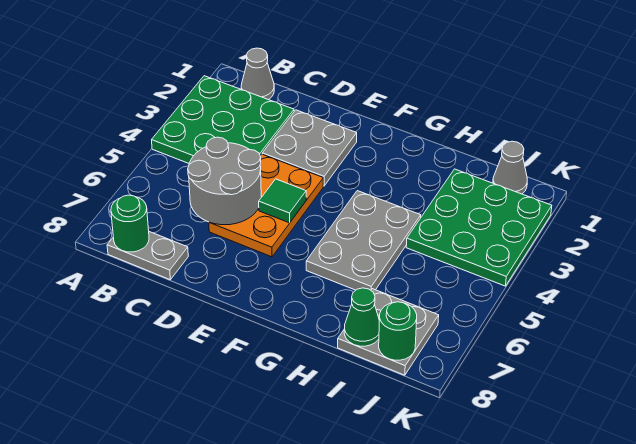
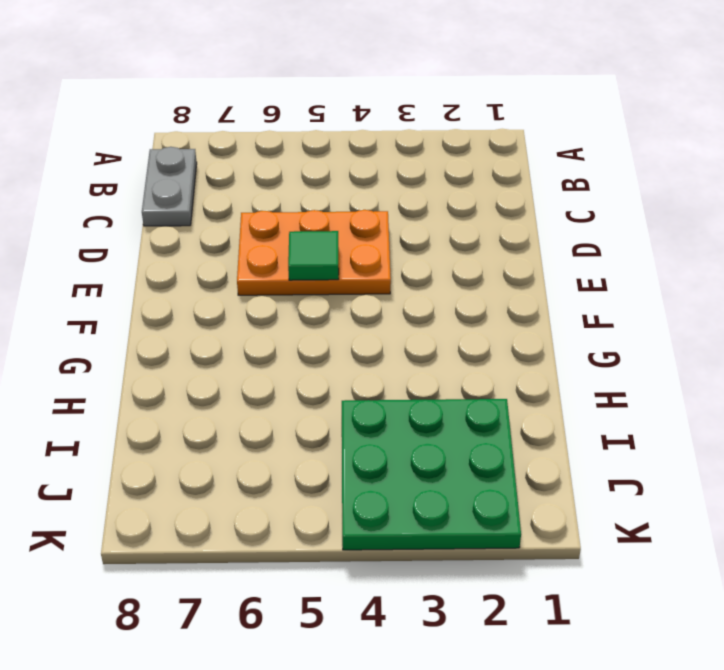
none -> green 3x3 plate [152,76,294,163]
none -> grey 1x1 cone [241,48,274,100]
none -> grey 2x2 plate [262,110,357,186]

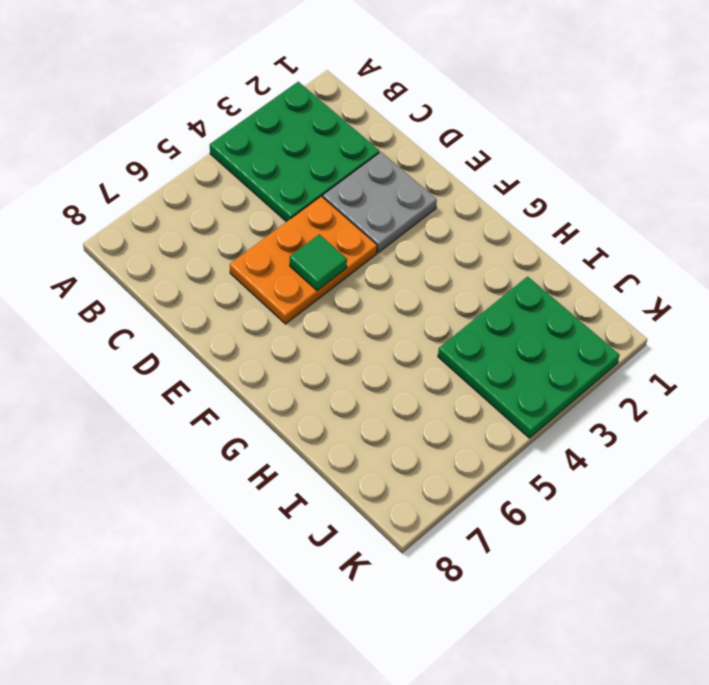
none -> grey 1x1 cone [241,48,274,100]
none -> grey 1x2 plate [107,232,188,280]
none -> grey 2x3 plate [306,191,421,290]

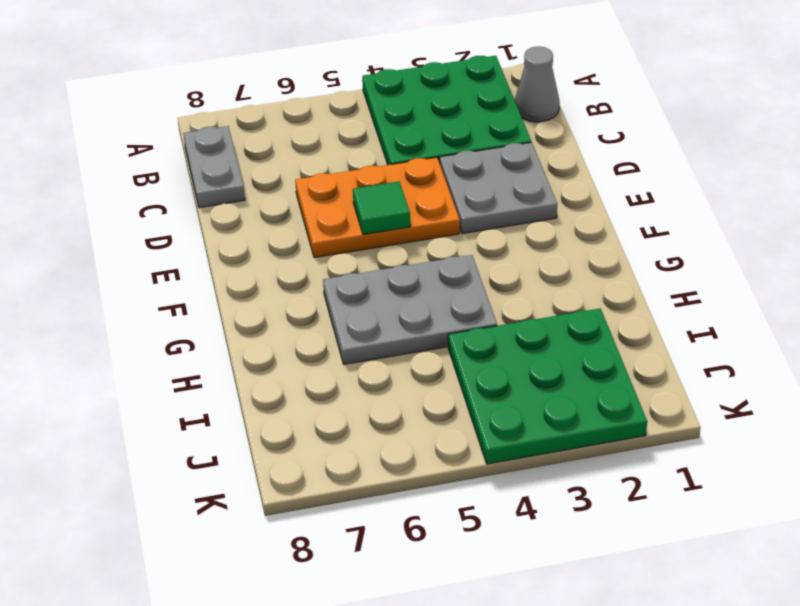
none -> grey 2x2 plate [338,289,439,375]
none -> grey 1x1 cone [493,141,527,194]
none -> green 1x1 round brick [111,195,149,252]

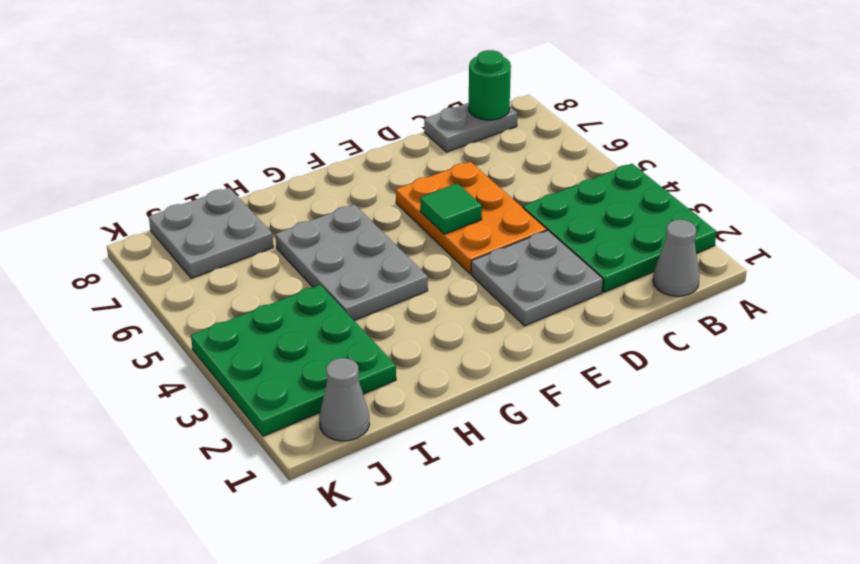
none -> grey 2x2 round brick [188,137,261,225]
none -> green 1x1 cone [344,288,379,346]
none -> green 1x1 round brick [379,302,417,360]

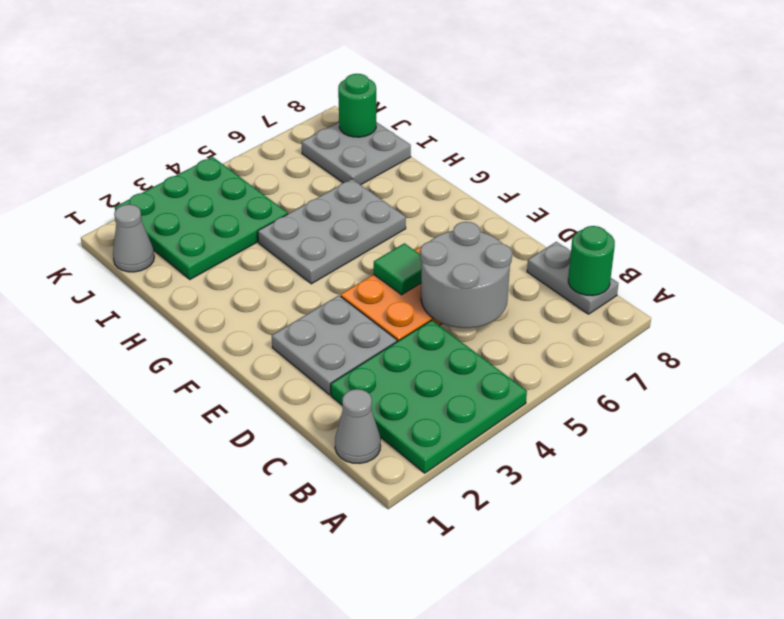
none -> green 1x1 cone [344,288,379,346]

